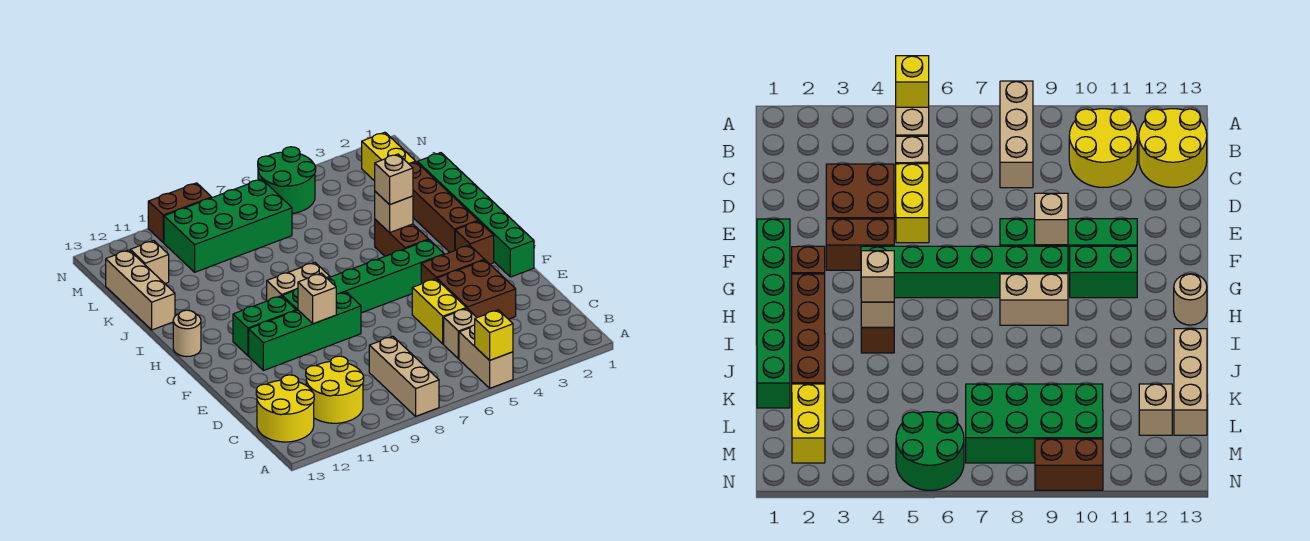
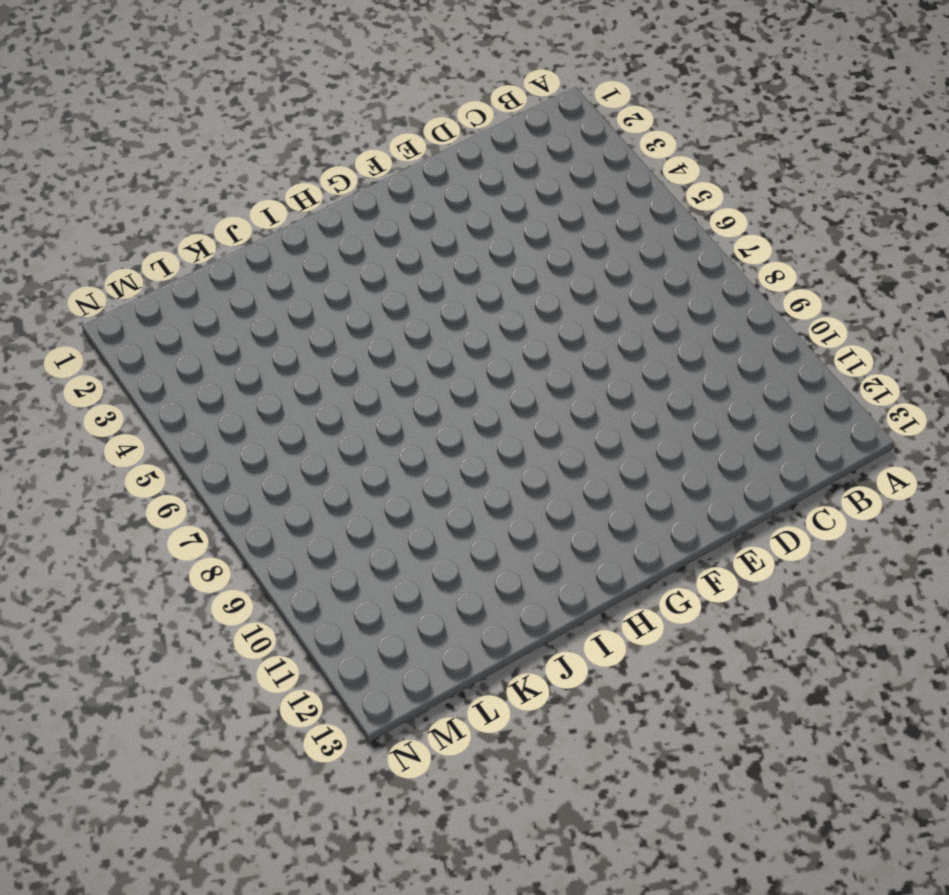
none -> tan 1x2 brick [459,325,513,388]
none -> tan 1x3 brick [369,336,439,416]
none -> yellow 2x2 round brick [306,356,364,423]

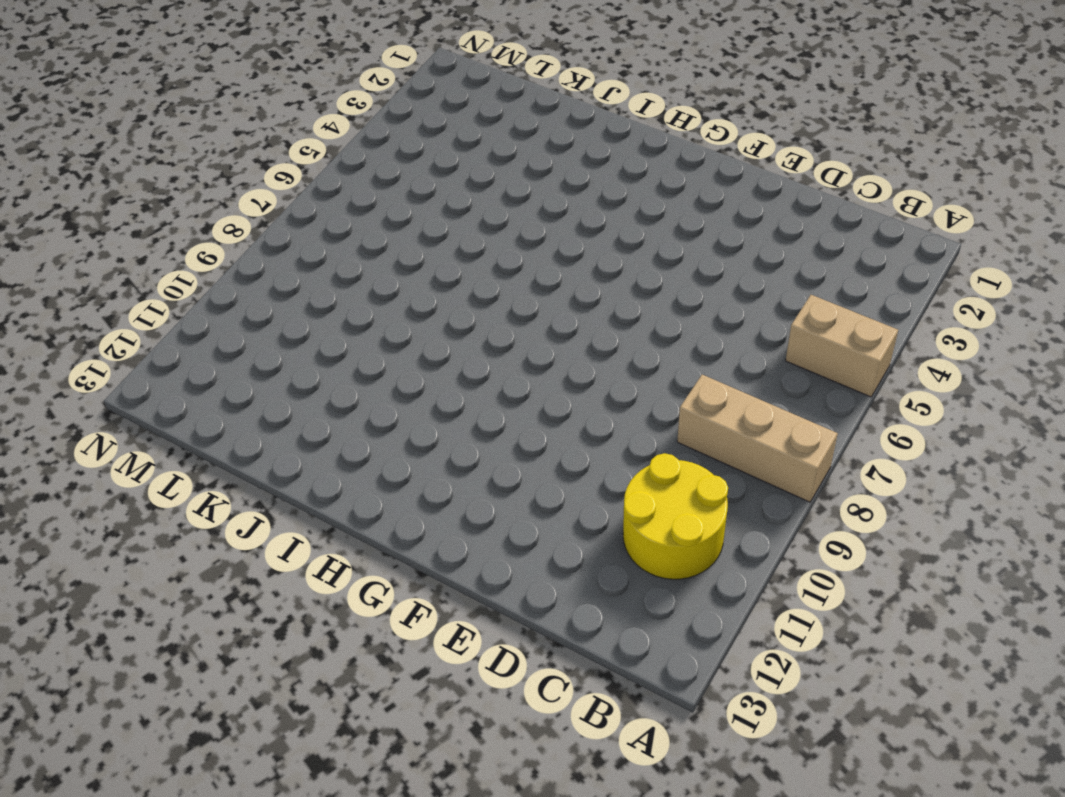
none -> yellow 2x2 round brick [256,375,314,442]
none -> tan 1x1 brick [444,308,477,359]
none -> brown 2x2 brick [437,260,516,319]

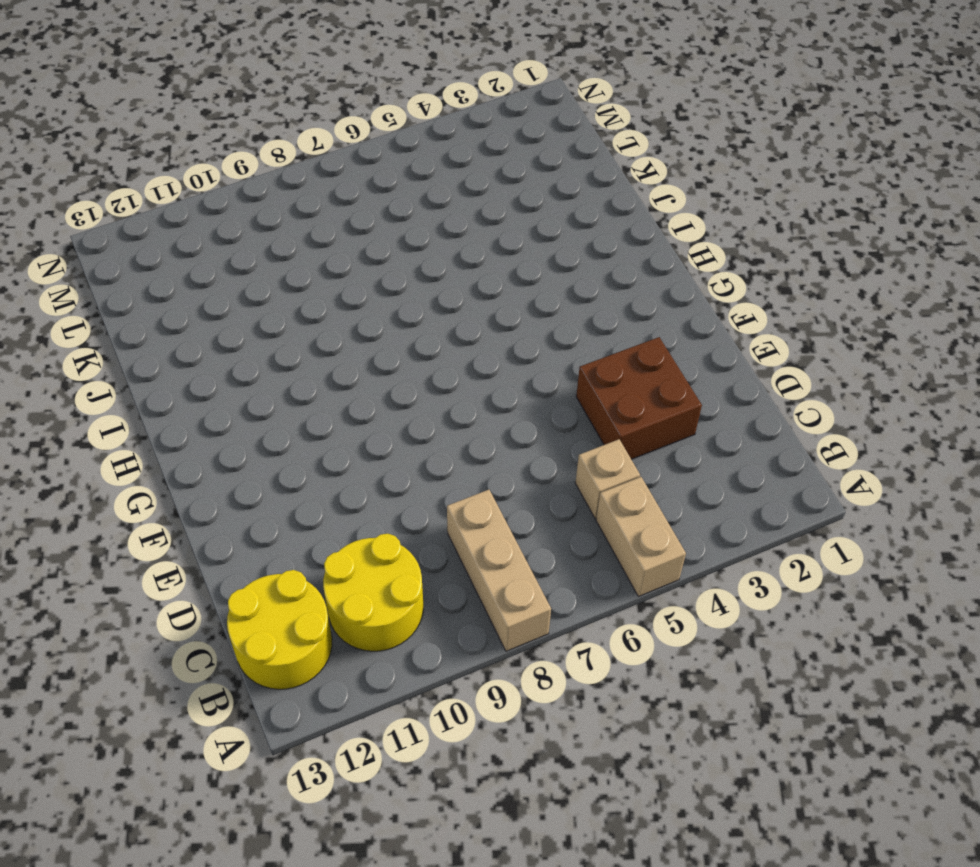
none -> yellow 1x2 brick [412,279,466,344]
none -> green 1x6 brick [418,153,534,277]
none -> brown 1x2 brick [421,245,485,284]

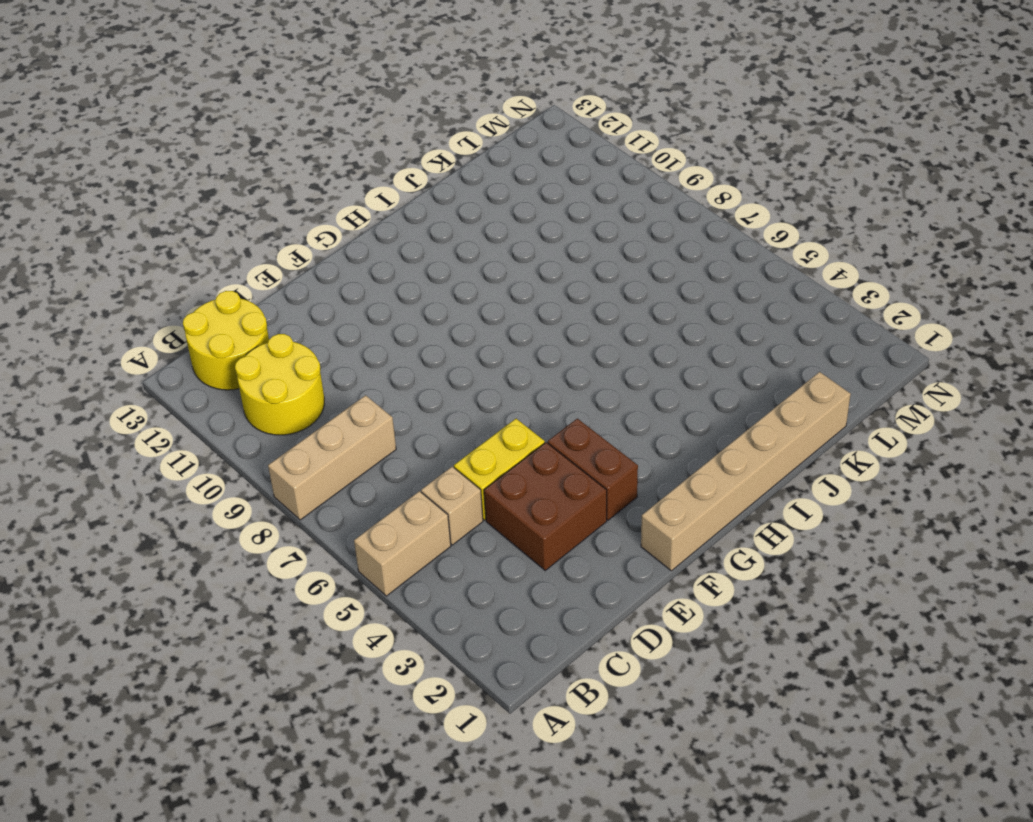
tan 1x6 brick [641,372,851,571] -> green 1x6 brick [418,153,534,277]
none -> green 1x4 brick [249,292,361,370]
none -> brown 1x1 brick [455,221,494,264]
none -> green 1x6 brick [282,240,444,313]

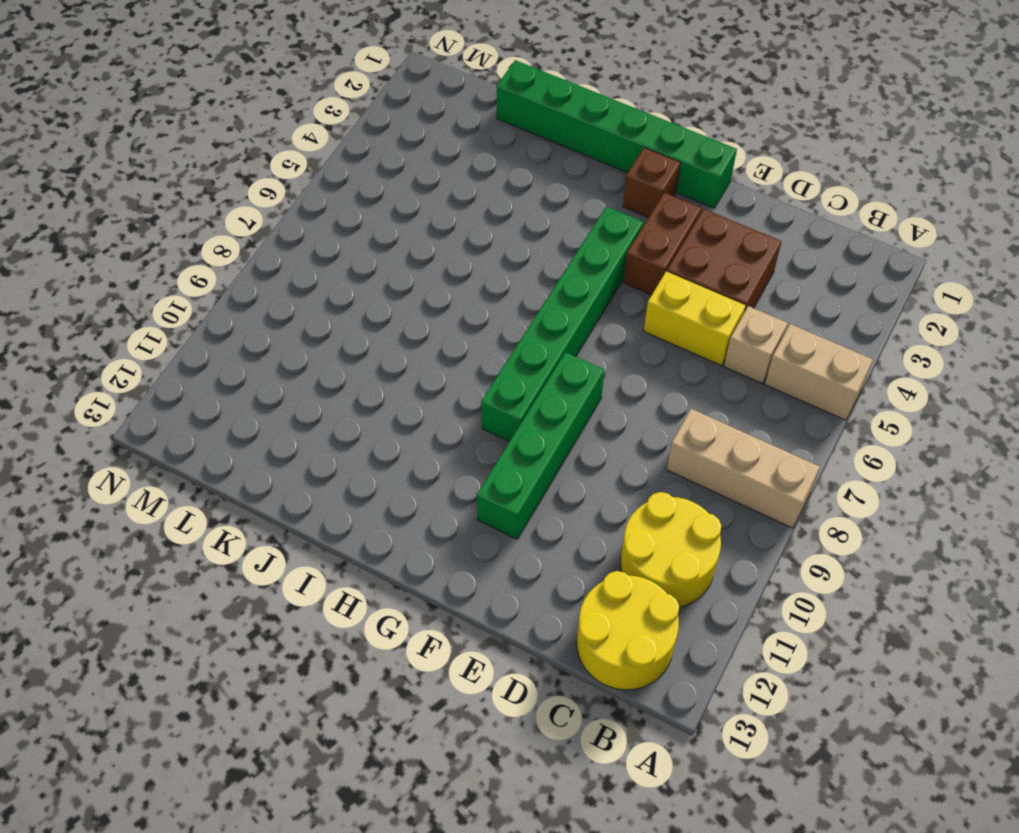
none -> green 1x2 brick [233,296,296,356]
none -> brown 1x4 brick [409,162,478,252]
none -> brown 1x2 brick [375,219,429,256]

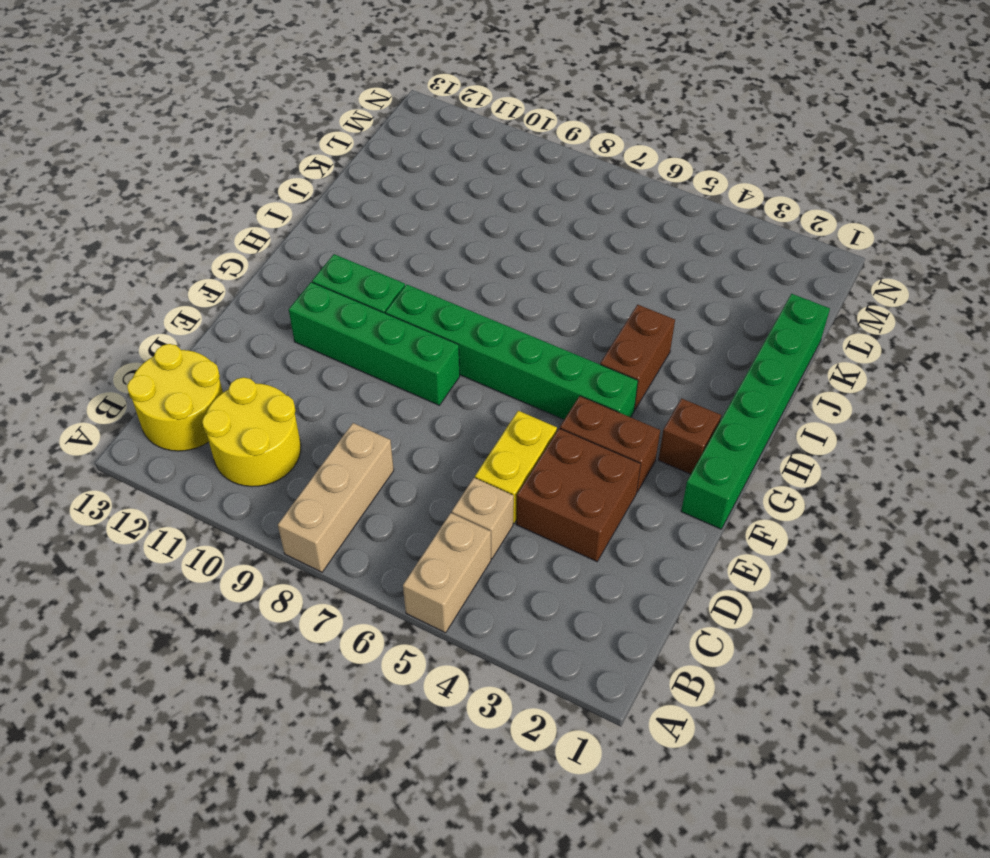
none -> brown 1x4 brick [409,162,478,252]
none -> tan 1x2 brick [267,262,330,301]
none -> tan 1x1 round brick [173,310,201,357]

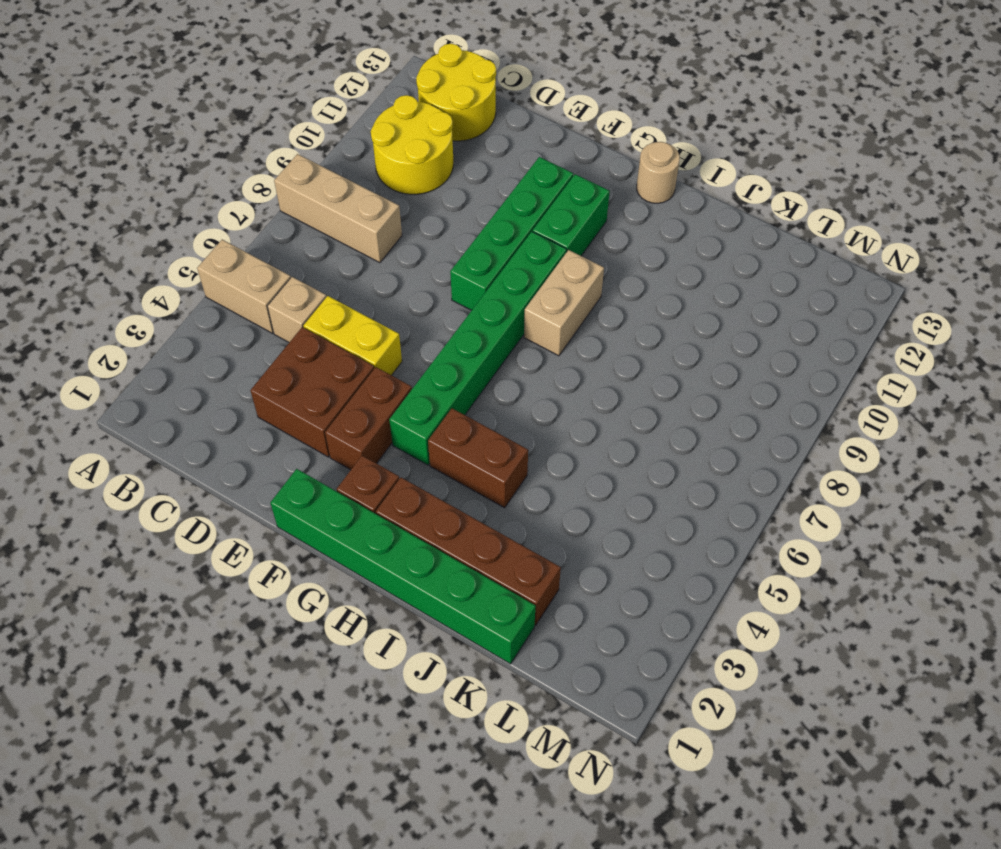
none -> tan 1x3 brick [106,250,175,330]
none -> yellow 1x2 brick [362,132,416,181]
none -> green 2x4 brick [164,179,292,272]

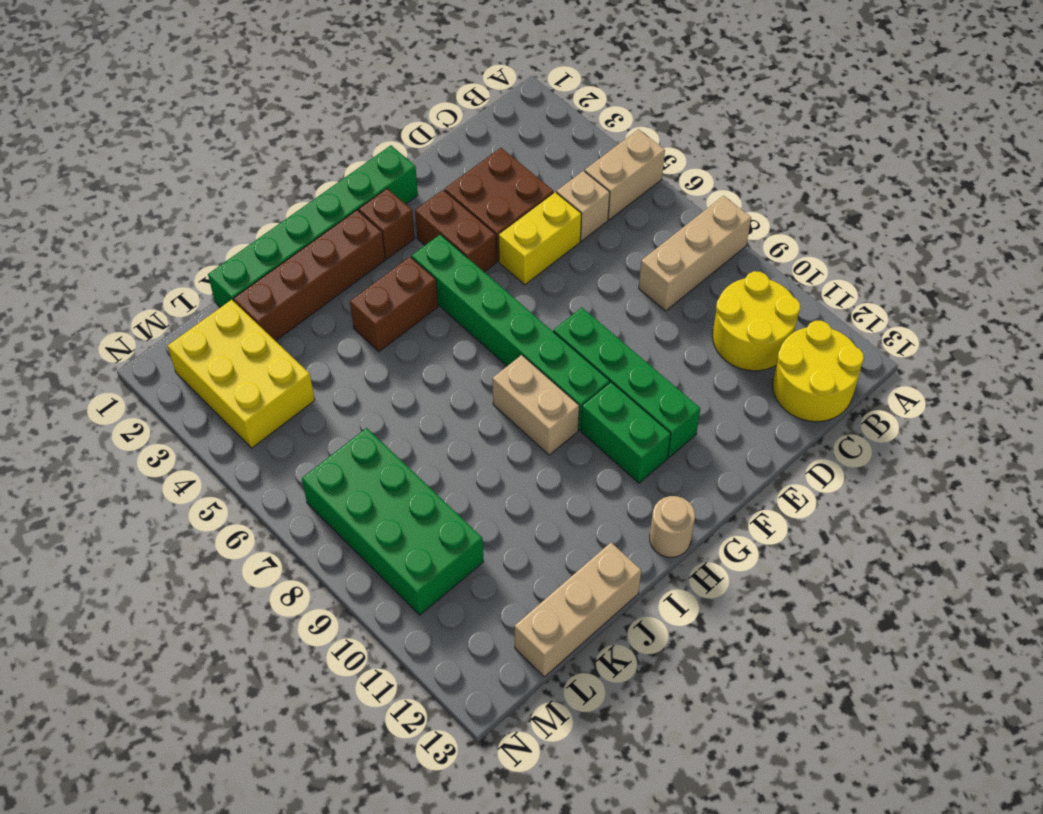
yellow 2x3 brick [168,300,315,448] -> yellow 1x2 brick [362,132,416,181]
none -> tan 1x1 brick [130,241,169,284]
none -> green 2x2 round brick [258,147,316,213]
none -> brown 1x2 brick [148,183,212,243]

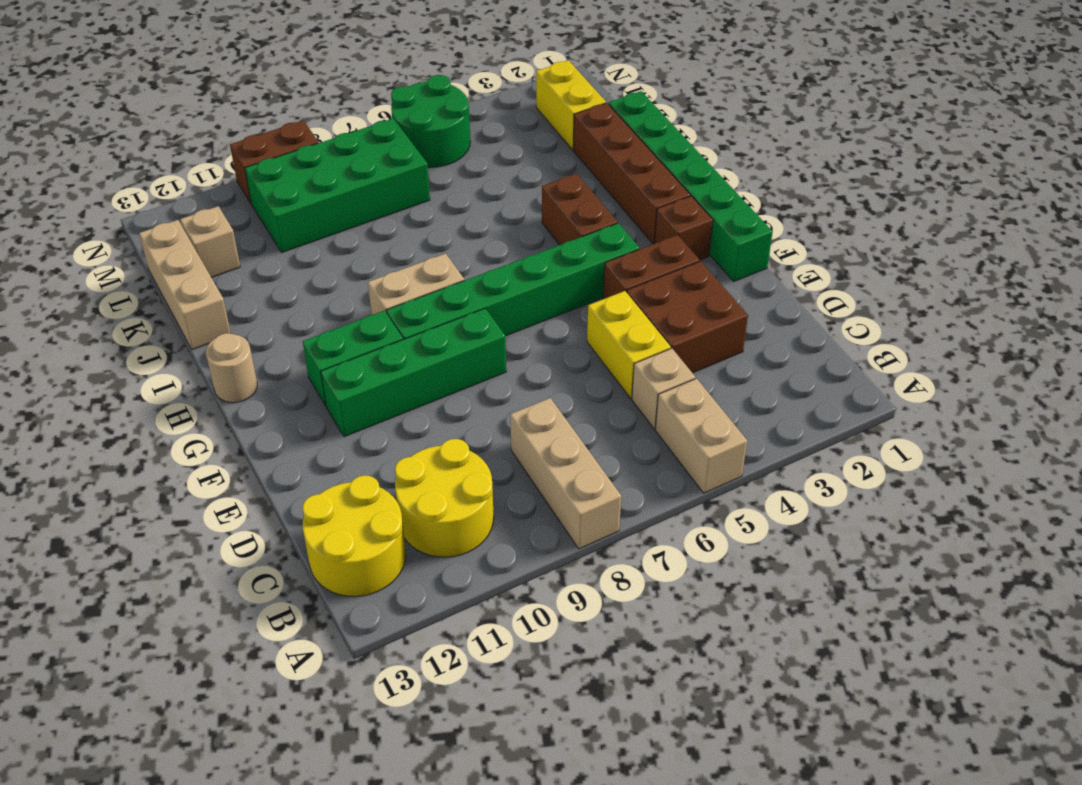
none -> yellow 1x1 brick [475,310,513,360]
none -> tan 1x1 brick [298,273,336,324]
none -> tan 1x1 brick [375,191,413,233]

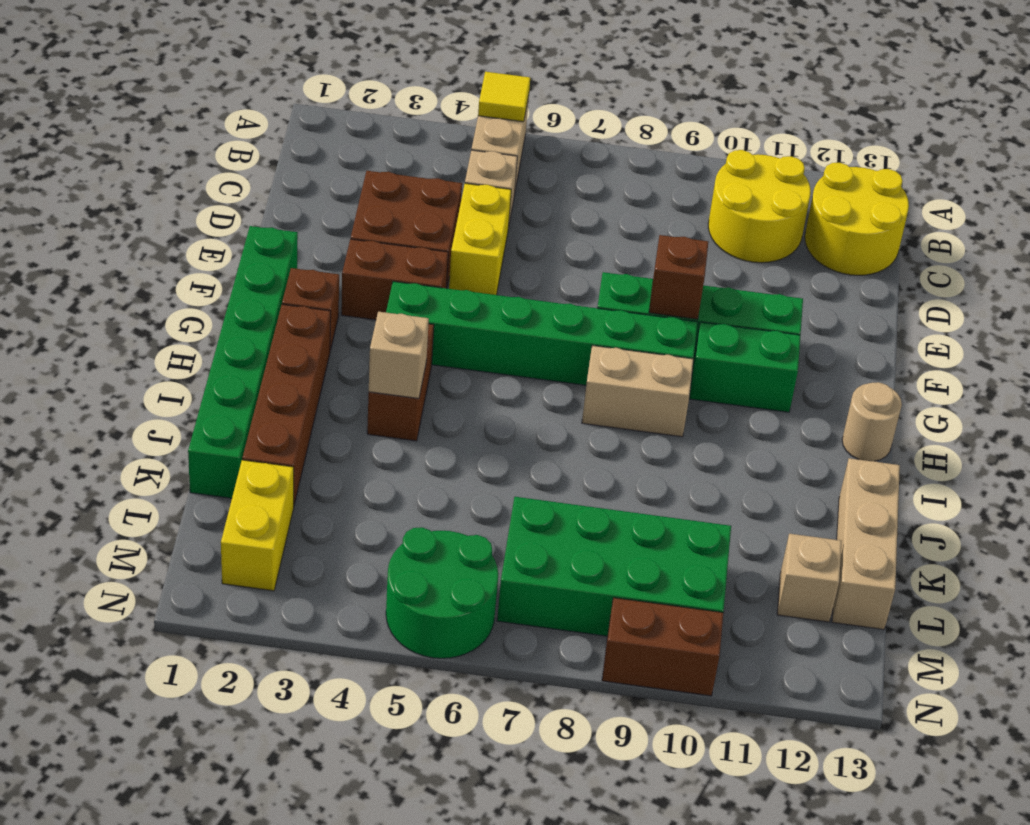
yellow 1x1 tile [478,72,530,122] -> yellow 1x1 brick [475,310,513,360]
brown 1x1 brick [649,235,708,319] -> tan 1x1 brick [298,273,336,324]
none -> tan 1x3 brick [369,336,439,416]
none -> tan 1x1 brick [375,154,413,205]

